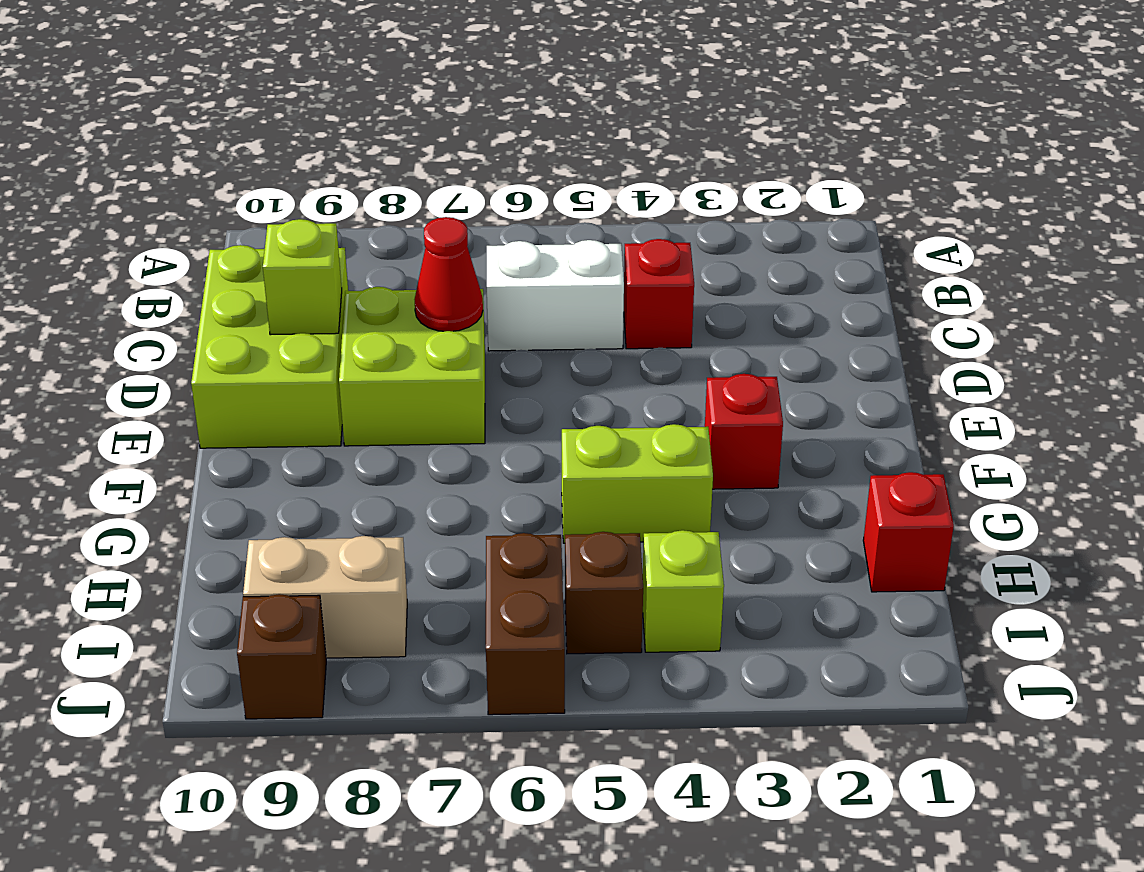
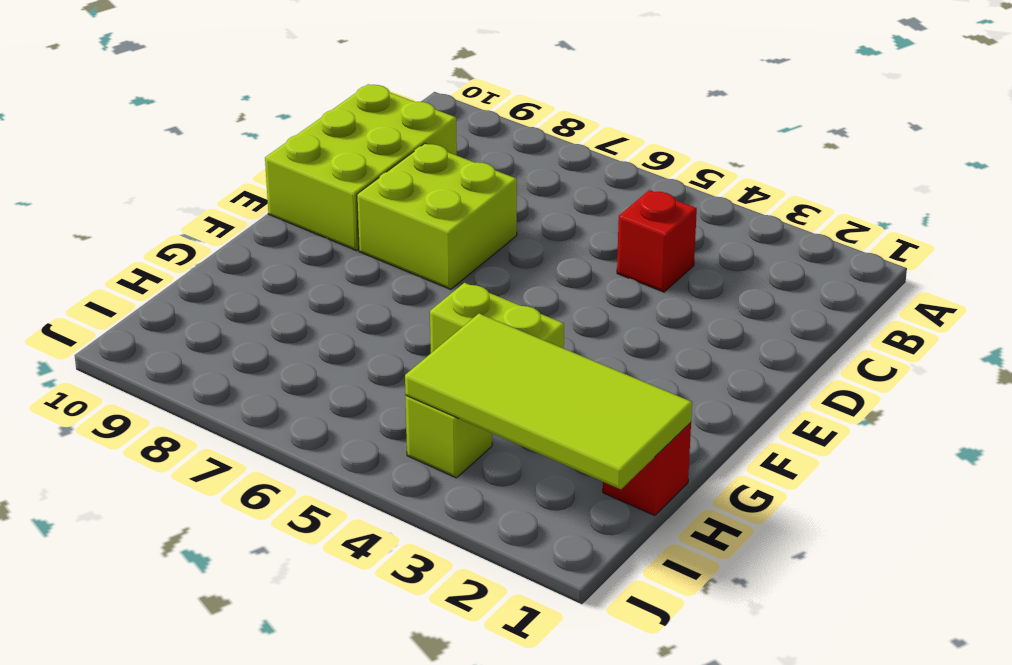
lime 2x4 tile [405,314,692,489] -> none
none -> white 1x2 brick [487,240,624,351]
none -> red 1x1 brick [705,374,783,489]
none -> brown 1x1 brick [565,532,643,654]

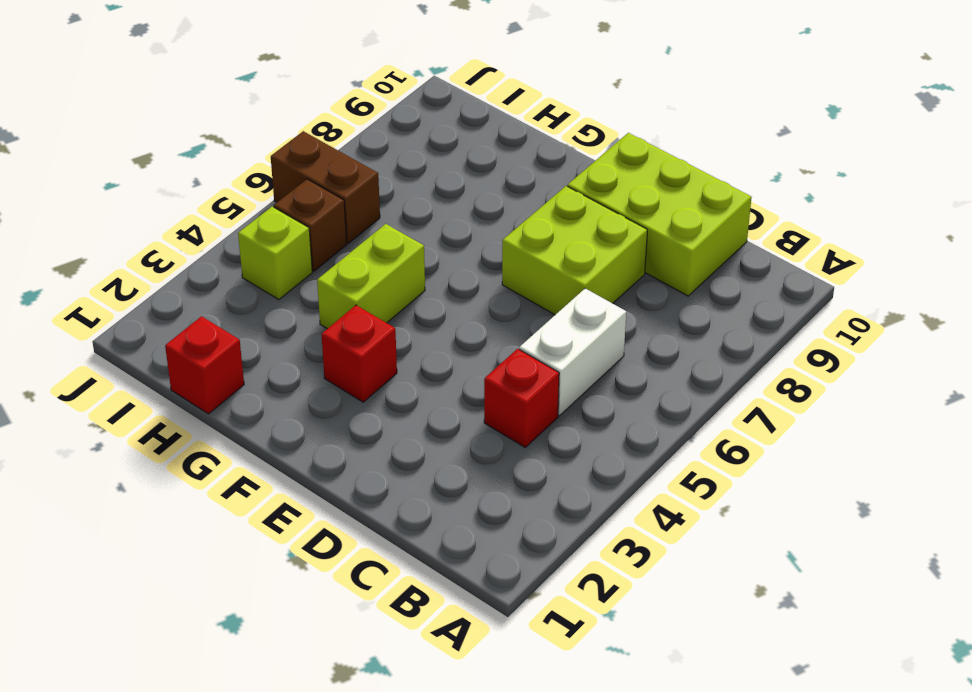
none -> tan 1x2 brick [243,536,407,658]
none -> brown 1x1 brick [237,594,326,719]
none -> red 1x1 cone [414,217,483,331]

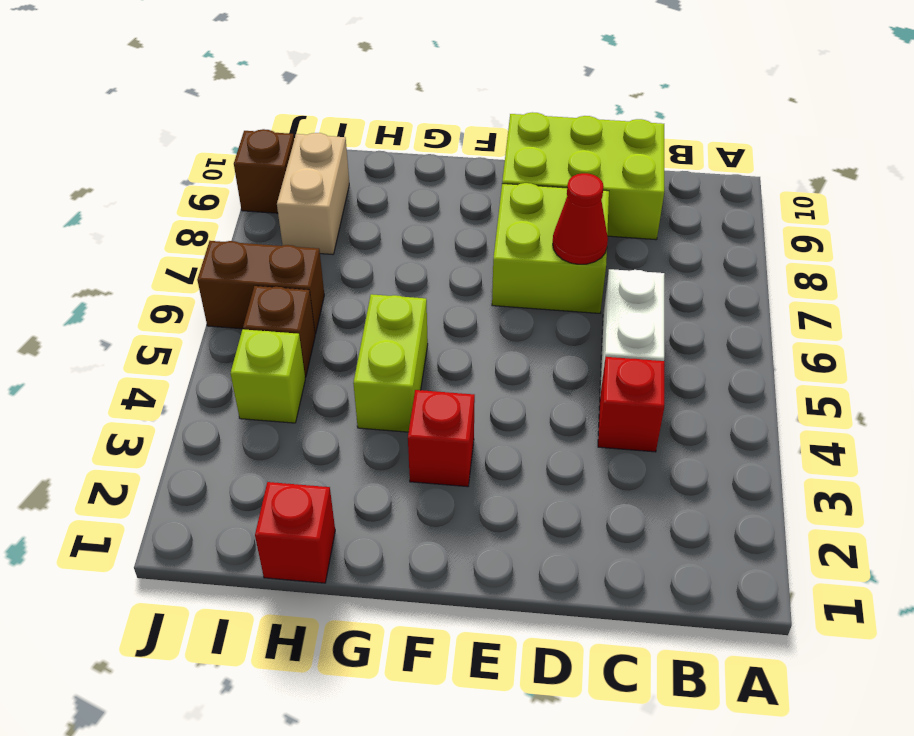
none -> lime 1x1 brick [263,219,342,335]

